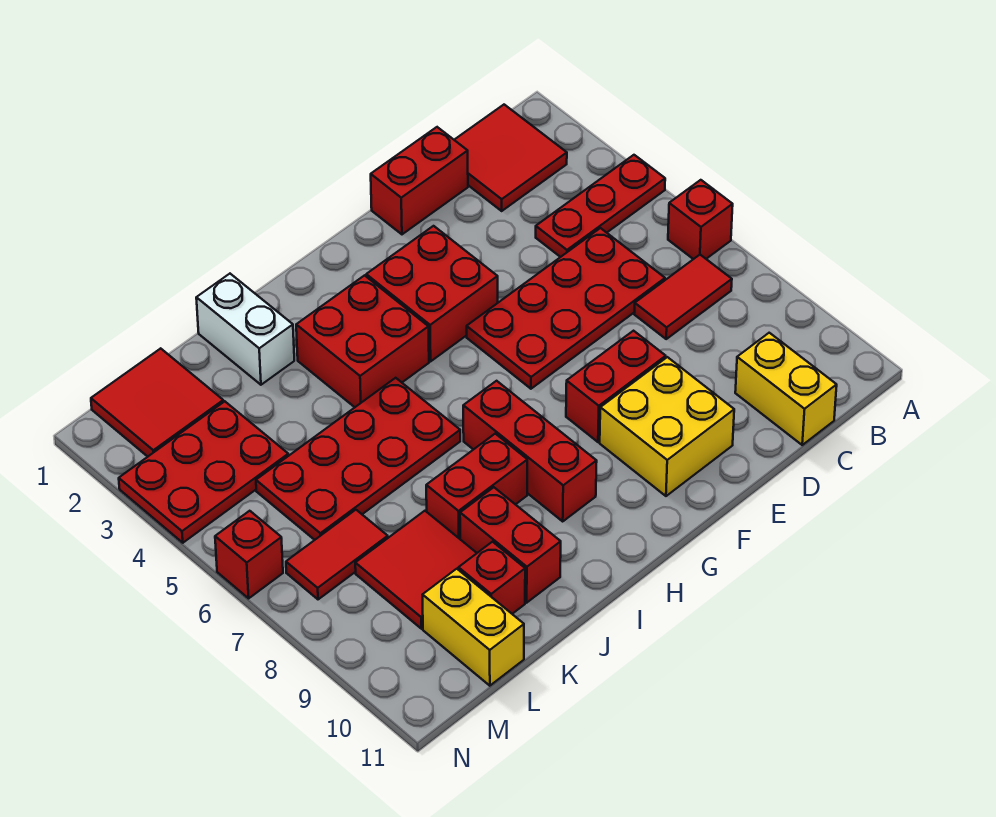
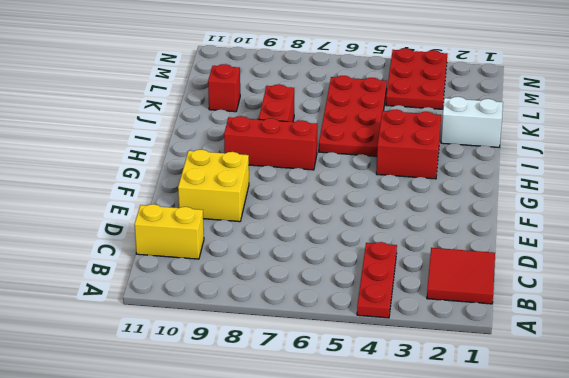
none -> red 1x1 brick [668,180,733,259]
none -> red 1x2 tile [634,255,732,339]
none -> red 2x4 plate [467,228,665,389]

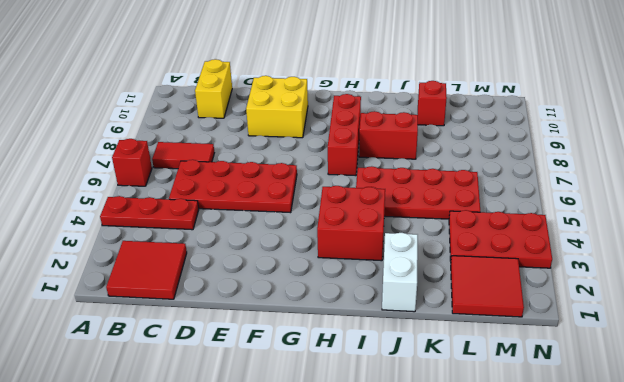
none -> red 1x2 brick [371,127,468,234]
none -> red 1x2 brick [566,331,666,442]
none -> red 2x2 brick [366,226,498,361]

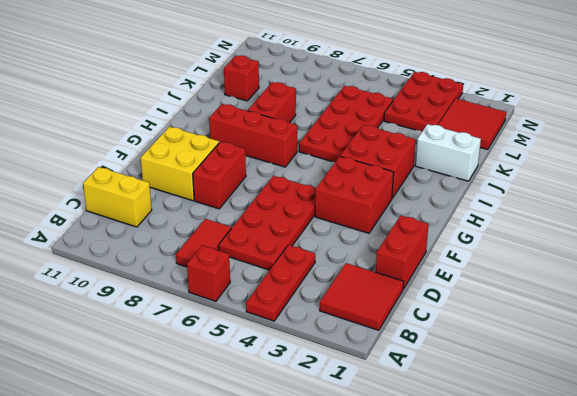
none -> red 1x2 brick [460,487,561,603]
none -> red 2x2 tile [355,511,477,629]
none -> red 1x2 tile [286,510,388,599]

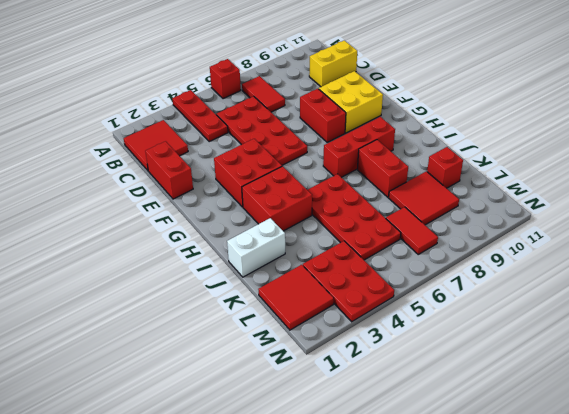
none -> red 1x2 brick [460,487,561,603]
none -> yellow 1x2 brick [423,569,524,686]
none -> red 1x1 brick [215,511,283,598]

